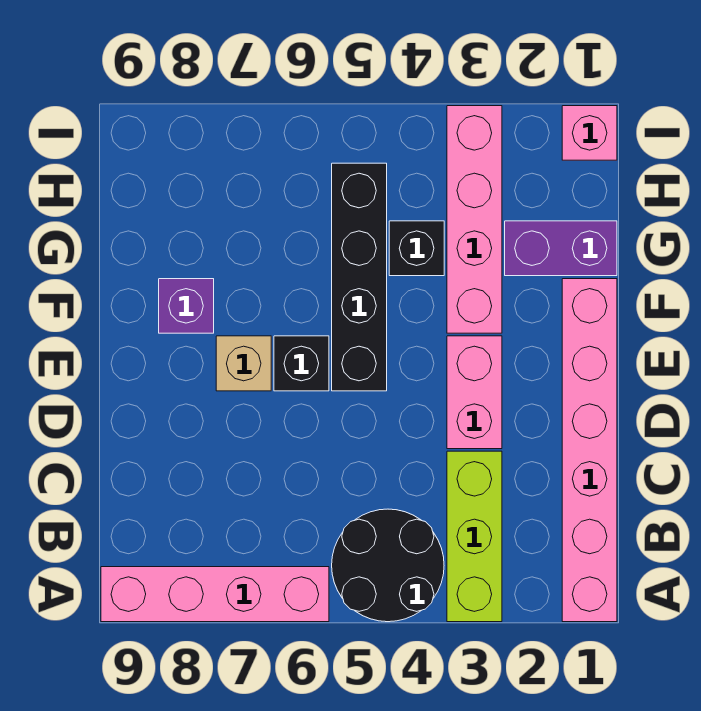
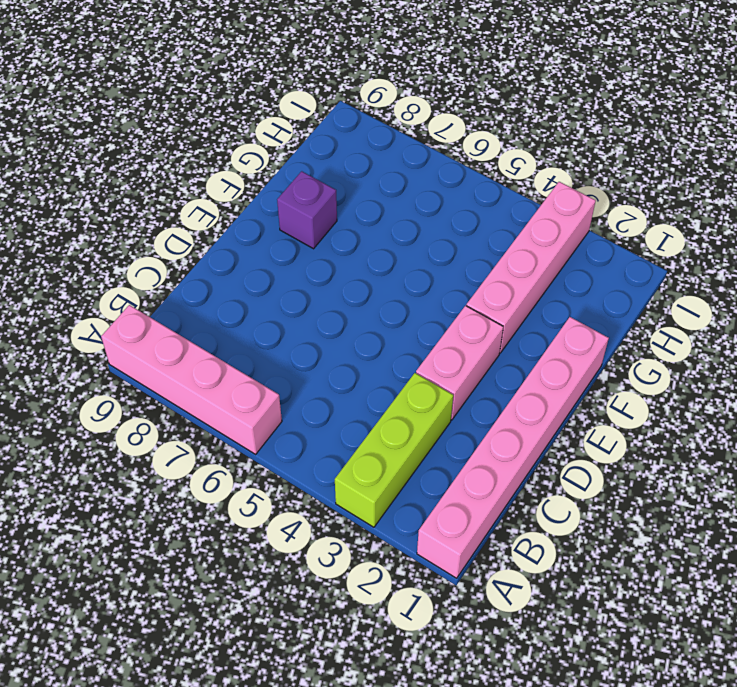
none -> black 2x2 round brick [332,509,444,622]
none -> black 1x4 brick [332,163,387,391]
none -> black 1x1 brick [274,336,329,391]

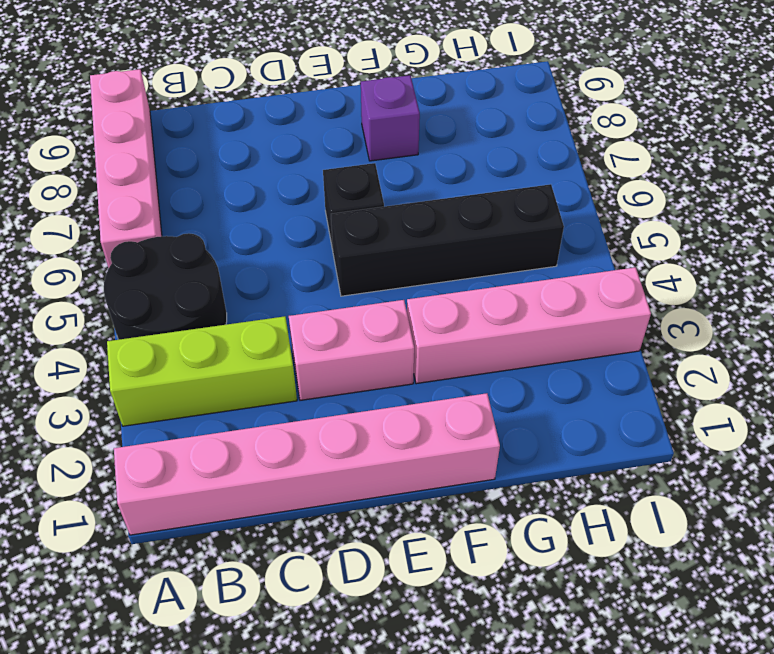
none -> tan 1x1 brick [216,336,271,391]
none -> purple 1x2 brick [505,221,617,276]
none -> black 1x1 brick [389,221,444,276]

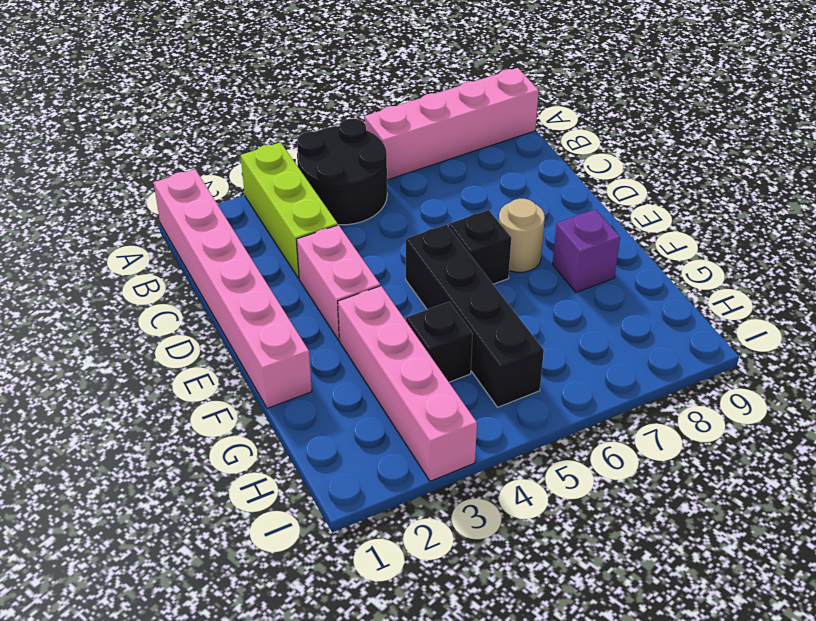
tan 1x1 round brick [499,199,545,272] -> tan 1x1 brick [216,336,271,391]
none -> purple 1x2 brick [505,221,617,276]
none -> pink 1x1 brick [562,106,617,160]

